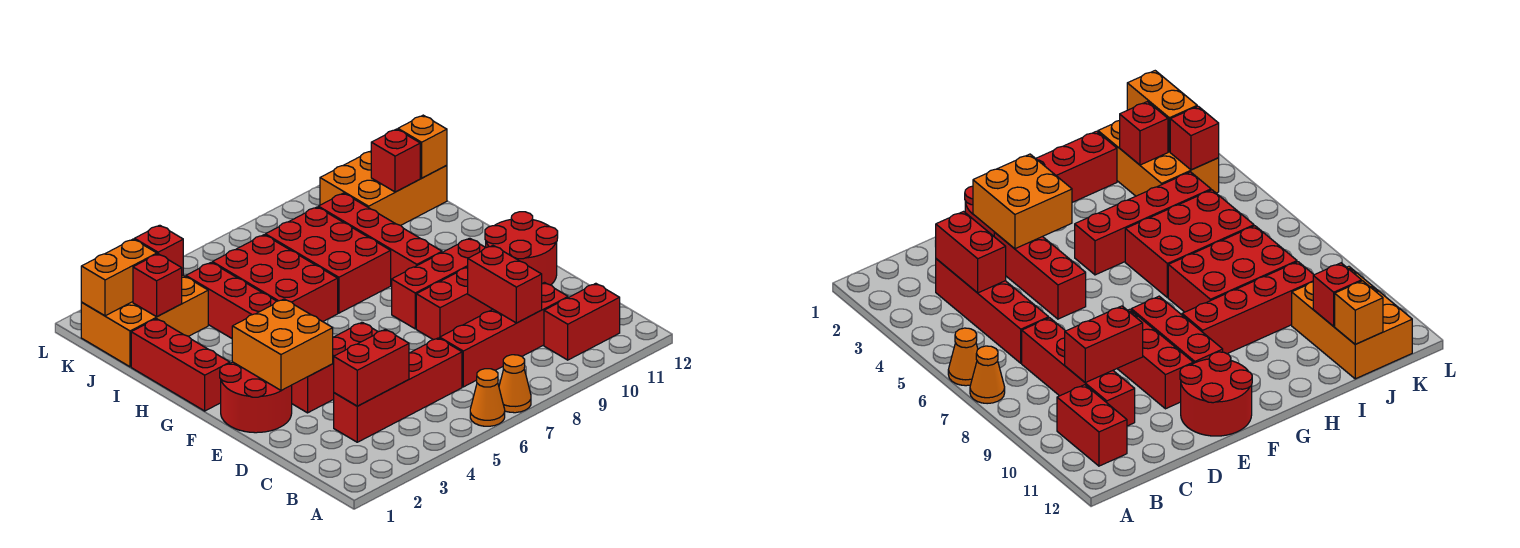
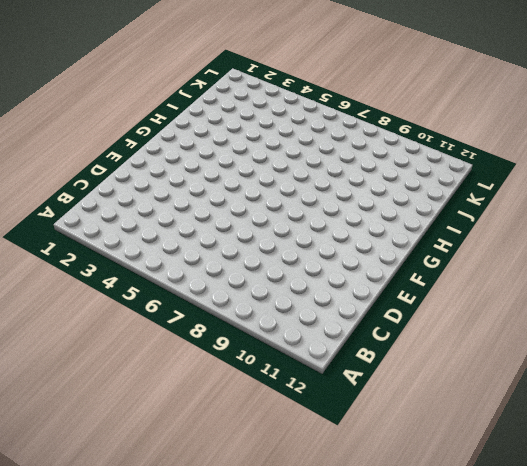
none -> orange 1x1 cone [470,369,505,426]
none -> orange 1x1 cone [499,355,531,413]
none -> red 1x2 brick [544,283,620,360]

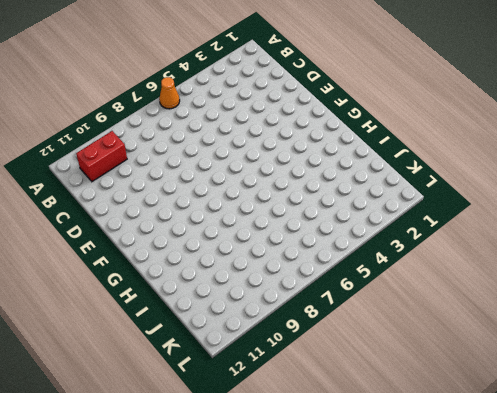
none -> orange 1x1 cone [499,355,531,413]
none -> red 1x4 brick [334,338,462,442]
none -> red 1x4 brick [440,283,568,387]

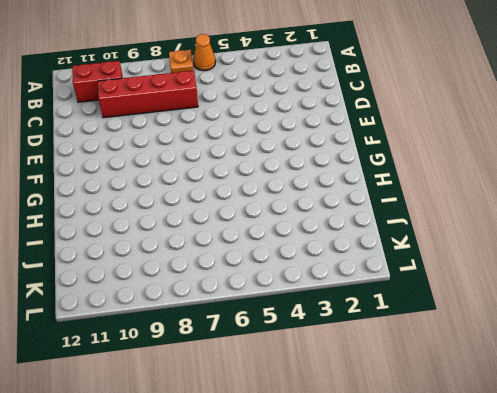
orange 1x1 plate [169,50,193,73] -> orange 1x1 cone [499,355,531,413]
none -> red 1x4 brick [334,338,462,442]
none -> red 2x2 round brick [220,362,292,433]
none -> red 1x3 brick [292,322,378,413]

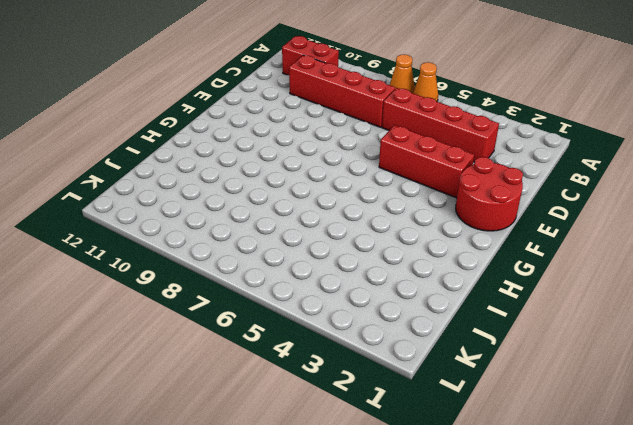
none -> red 1x3 brick [416,267,493,340]
none -> red 2x2 round brick [485,212,558,285]
none -> red 1x3 brick [392,238,486,329]

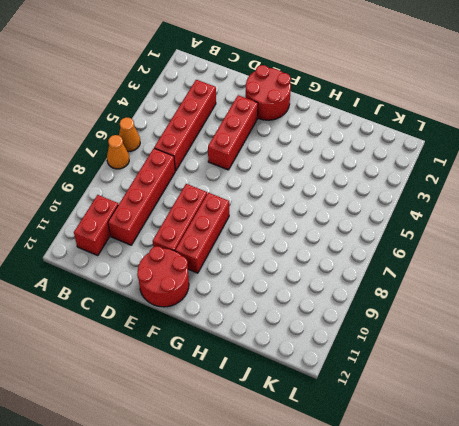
none -> red 1x3 brick [131,319,230,411]
none -> red 1x4 brick [186,262,277,338]
none -> red 1x4 brick [318,193,442,285]

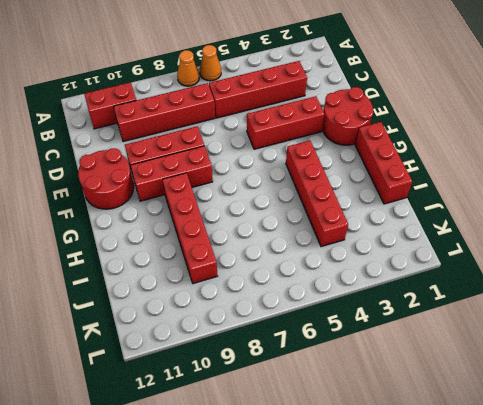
none -> red 2x3 brick [212,235,338,322]
none -> red 2x3 brick [265,207,391,313]
none -> orange 2x3 brick [81,275,208,367]

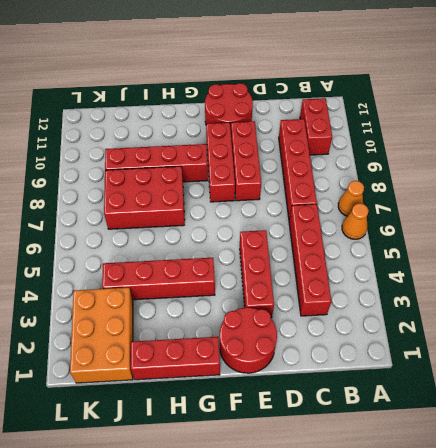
none -> red 2x3 brick [212,235,338,322]
none -> orange 2x3 brick [320,151,447,225]
none -> red 1x2 brick [334,329,409,406]

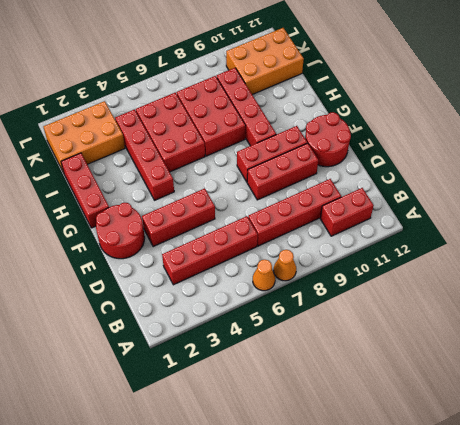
none -> red 1x2 brick [334,329,409,406]
none -> red 1x2 brick [468,246,542,323]
none -> orange 2x2 brick [232,299,333,391]

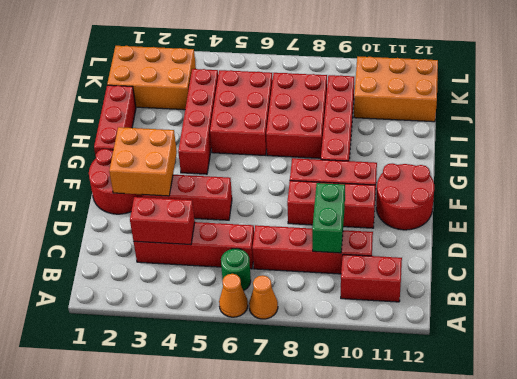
green 1x1 round brick [221,249,251,291] -> none
green 1x2 brick [312,183,345,253] -> red 1x2 brick [468,246,542,323]
none -> red 1x1 brick [133,254,182,317]
none -> red 1x1 brick [371,129,420,192]
none -> orange 1x1 brick [398,115,447,178]

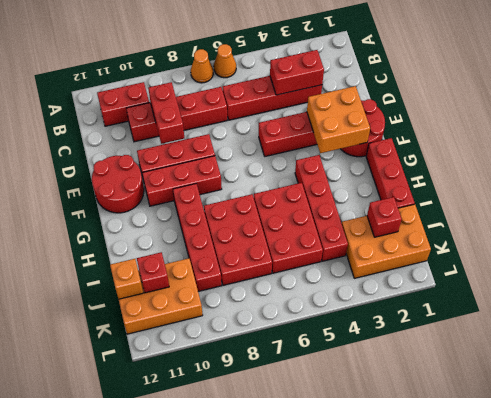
none -> orange 1x2 brick [81,239,157,316]
none -> red 1x1 brick [134,225,184,276]

